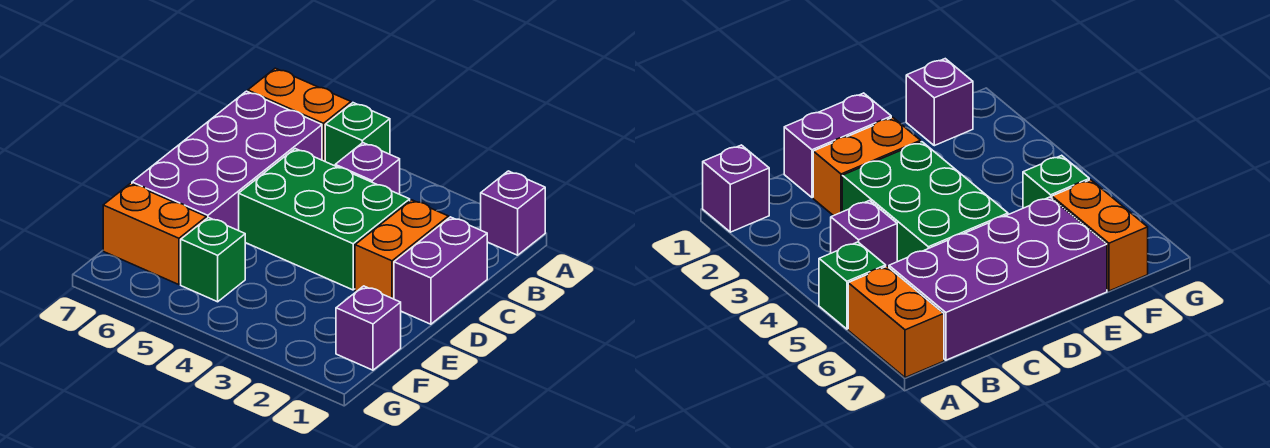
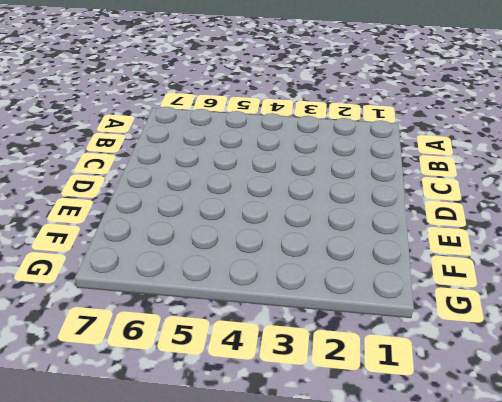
none -> purple 1x1 brick [481,171,545,255]
none -> green 1x1 brick [325,103,390,166]

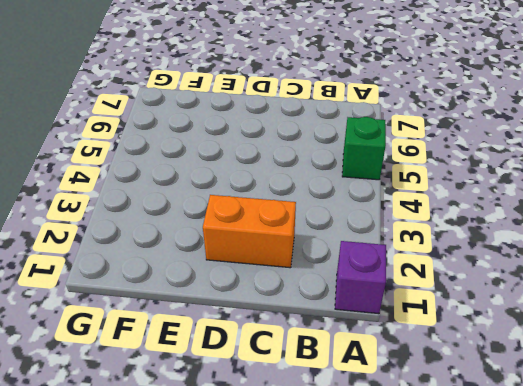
none -> orange 1x2 brick [248,68,351,161]
none -> purple 1x1 brick [335,143,400,194]

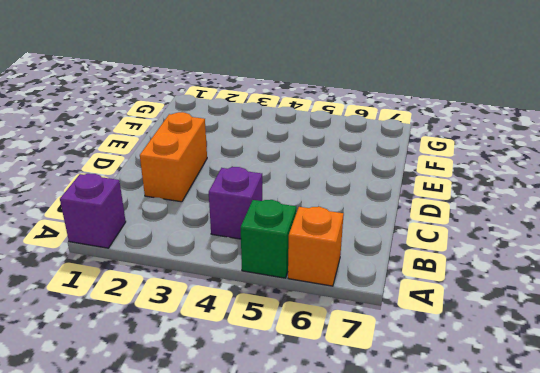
orange 1x1 brick [288,207,344,286] -> orange 1x2 brick [248,68,351,161]
none -> purple 2x4 brick [132,91,322,231]
none -> purple 1x2 brick [394,217,487,324]

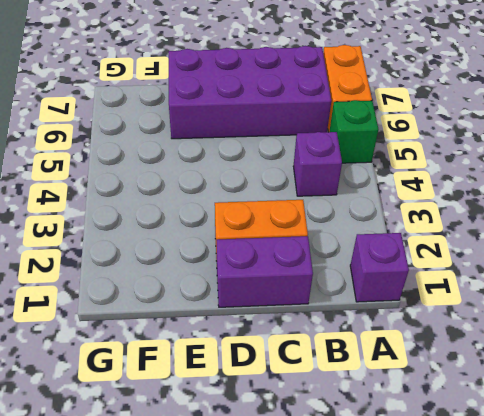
none -> green 2x3 brick [239,149,410,290]
none -> purple 1x1 brick [336,286,401,370]

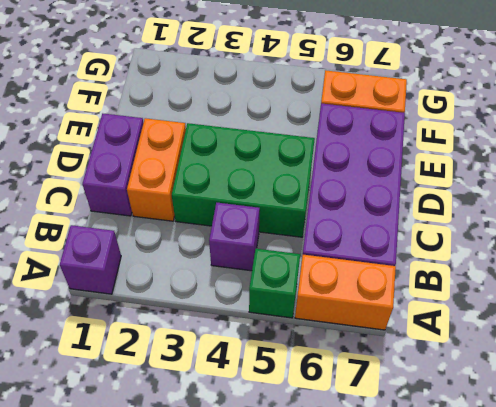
none -> purple 1x1 brick [336,286,401,370]
none -> green 1x1 brick [181,218,245,302]

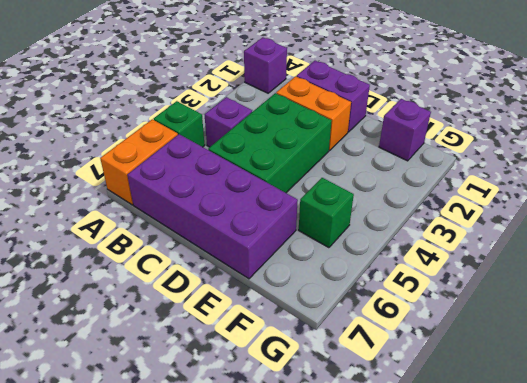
none -> orange 1x2 brick [103,183,206,285]

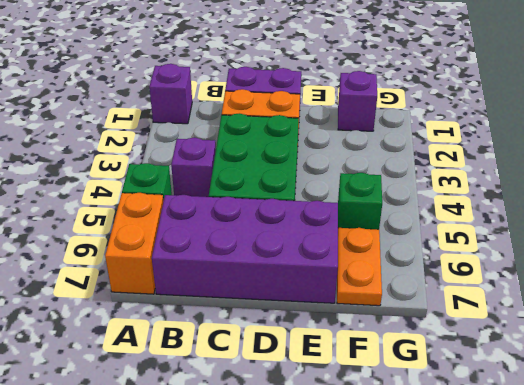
orange 1x2 plate [337,228,382,306] -> orange 1x2 brick [103,183,206,285]

